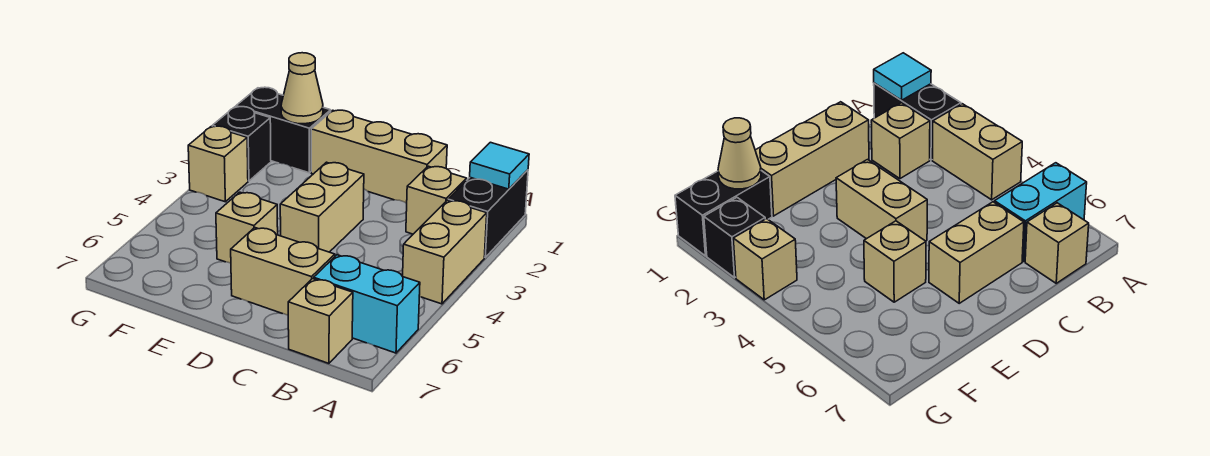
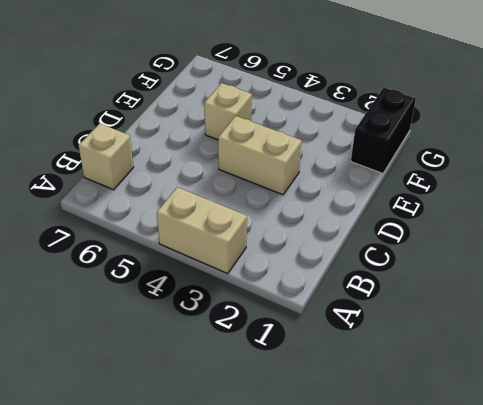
none -> black 1x2 brick [448,170,528,257]
none -> cyan 1x2 brick [314,255,420,353]
none -> tan 1x1 brick [406,166,467,234]

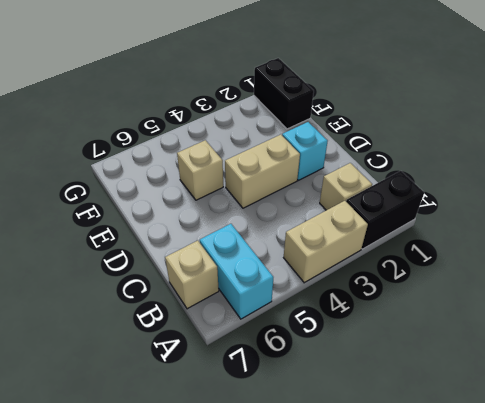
cyan 1x1 brick [282,122,328,180] -> none
none -> tan 1x3 brick [311,110,447,203]
none -> tan 1x2 brick [231,228,335,315]
none -> black 1x1 brick [212,107,271,181]

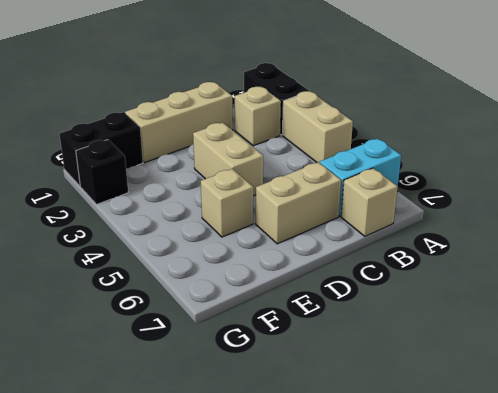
none -> tan 1x1 brick [188,126,248,202]
none -> cyan 1x1 tile [470,142,529,189]
none -> tan 1x1 cone [281,53,323,124]

